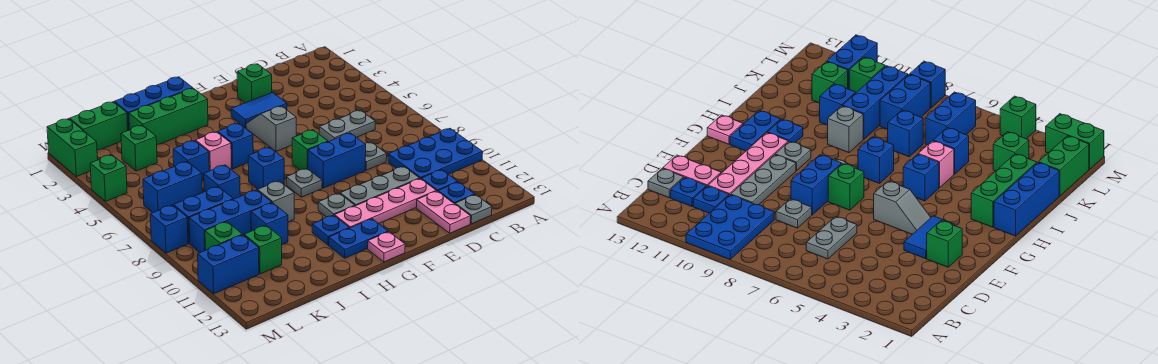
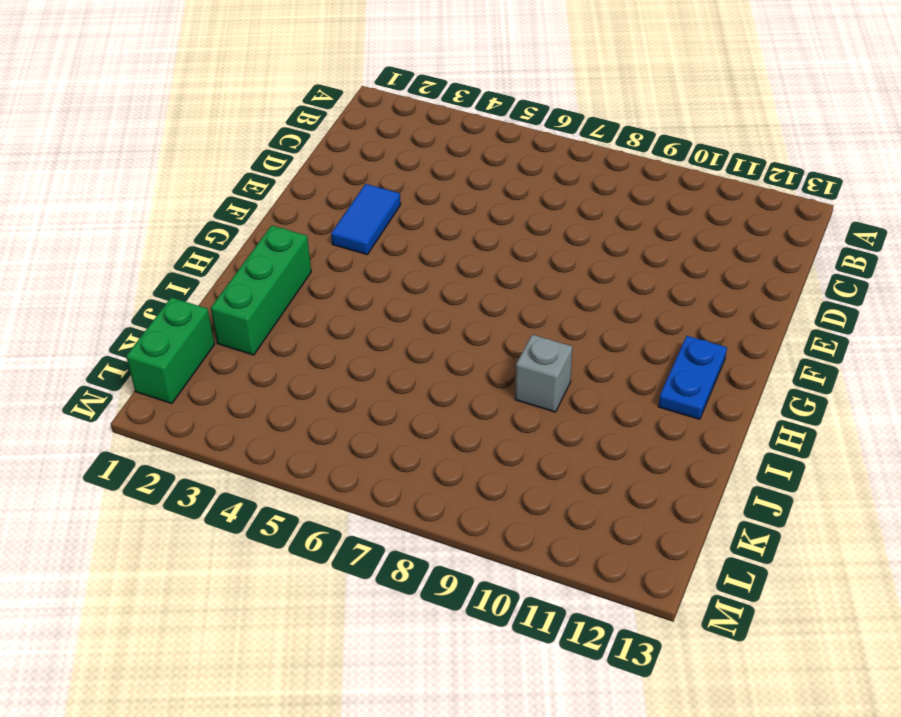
none -> blue 2x3 plate [388,128,483,179]
none -> grey 1x2 plate [319,110,375,142]
none -> blue 1x1 plate [421,170,457,191]
none -> blue 1x1 plate [438,182,475,204]

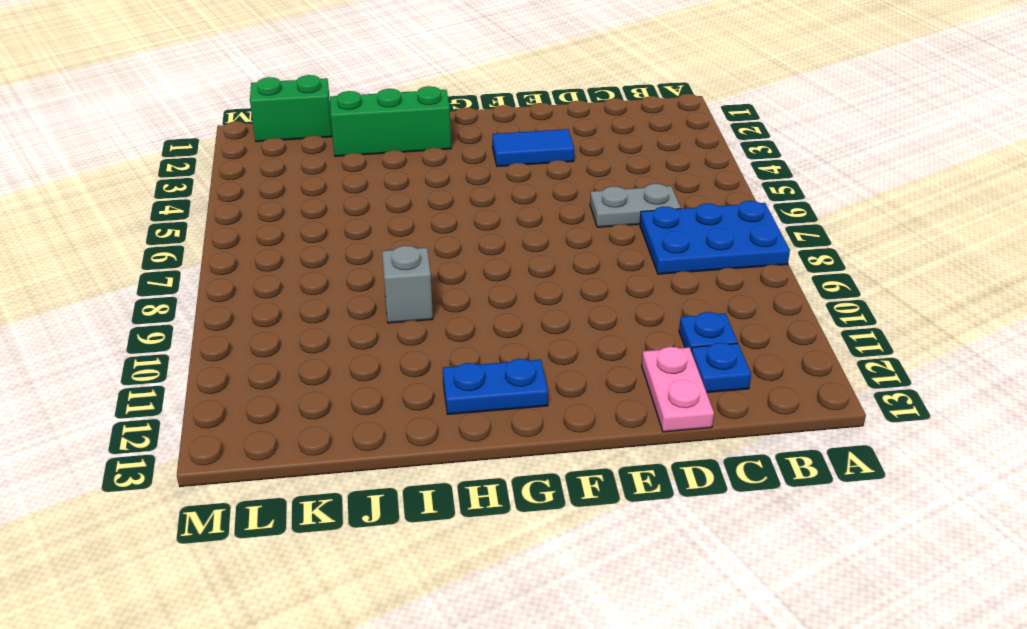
blue 2x3 plate [640,201,790,274] -> blue 2x3 plate moved to [388,128,483,179]
none -> grey 1x1 plate [455,195,492,224]
none -> grey 1x1 plate [365,142,387,170]
none -> grey 1x3 plate [340,166,420,206]
none -> pink 1x4 plate [335,179,436,228]

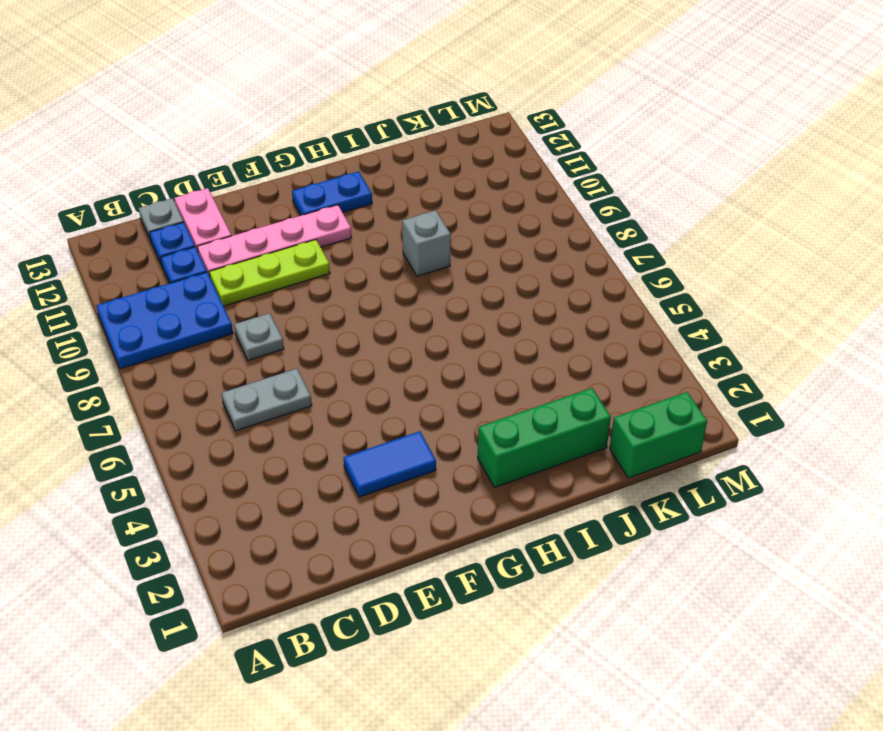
lime 1x3 plate [209,240,330,306] -> grey 1x3 plate [340,166,420,206]
none -> green 1x1 brick [237,64,272,103]
none -> blue 1x2 brick [308,133,366,188]
none -> grey 1x2 slope [246,106,296,151]
none -> green 1x1 brick [292,130,328,170]

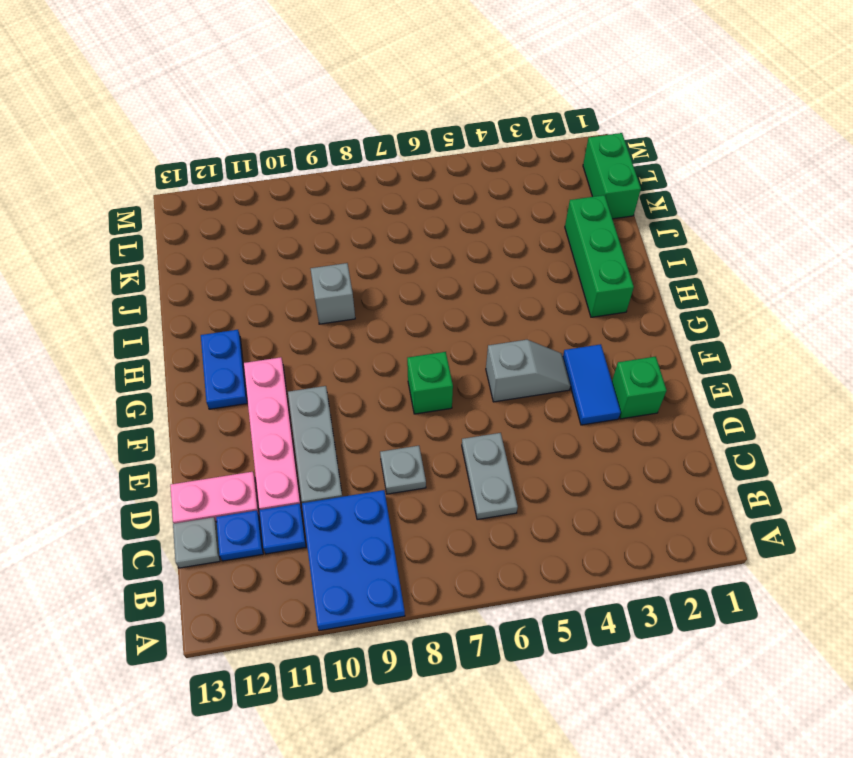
none -> blue 1x2 brick [308,133,366,188]
none -> grey 1x1 plate [286,169,322,197]
none -> grey 1x1 plate [318,193,355,217]
none -> pink 1x1 plate [368,232,405,262]

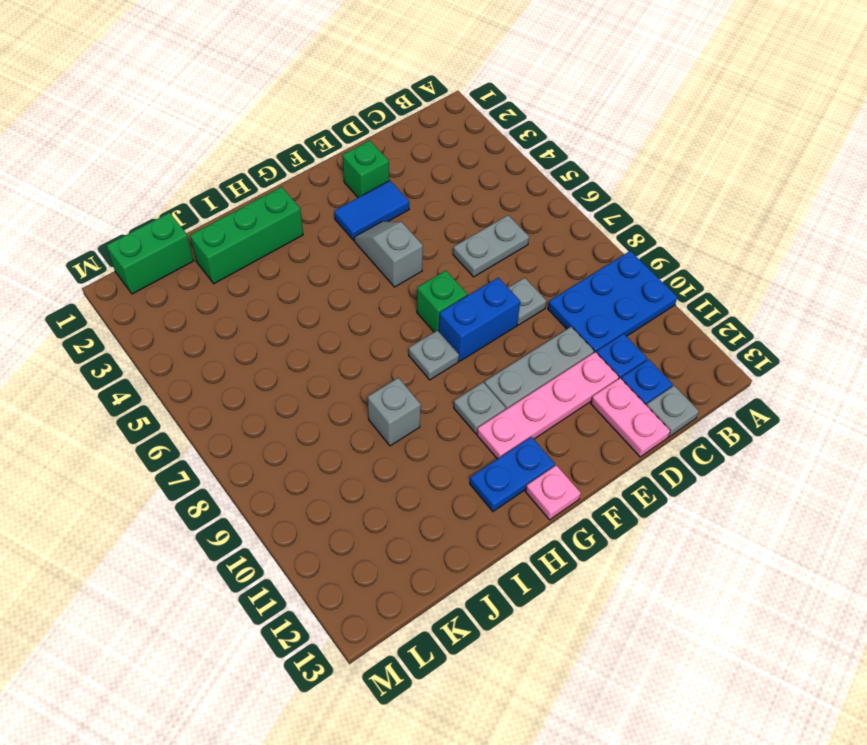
none -> blue 1x3 brick [114,77,193,130]
none -> blue 1x1 brick [218,123,253,169]
none -> blue 1x1 brick [248,147,284,189]
none -> blue 1x1 plate [312,215,349,245]

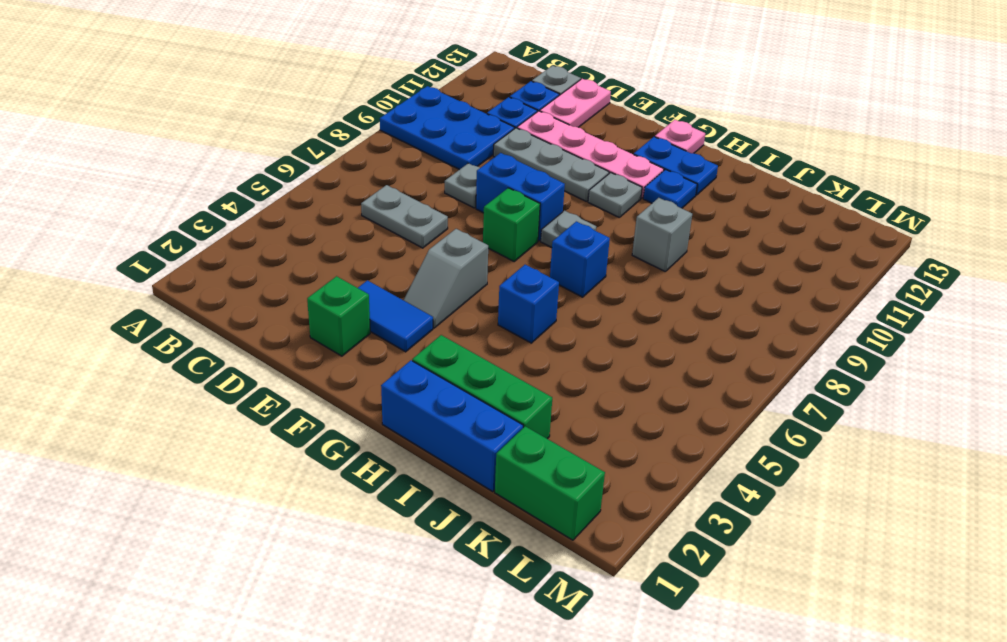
none -> pink 1x1 brick [195,132,231,171]
none -> blue 1x1 brick [173,140,209,181]
none -> blue 1x1 brick [204,165,240,199]
none -> blue 1x3 brick [189,190,272,253]

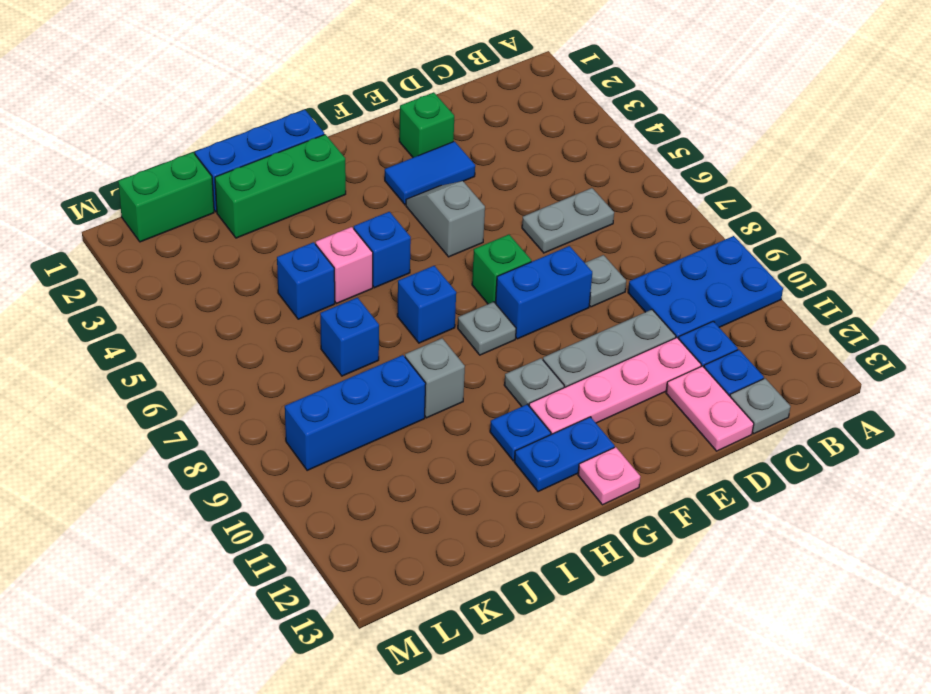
none -> blue 1x1 brick [251,203,288,244]
none -> green 1x1 brick [121,125,157,171]
none -> blue 1x2 brick [143,162,202,213]
none -> blue 1x2 brick [174,187,233,244]

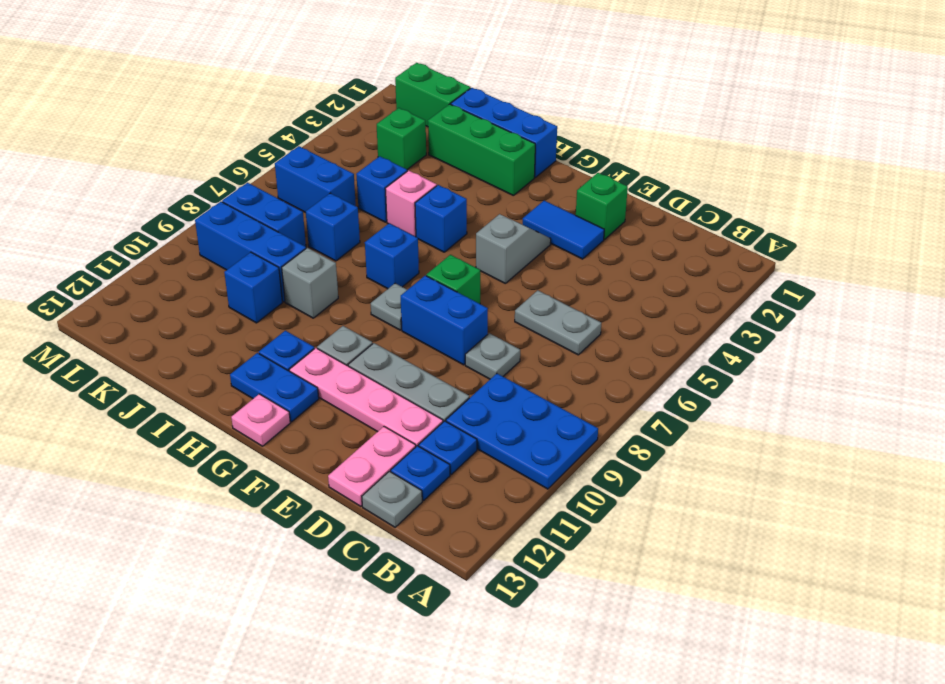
none -> green 1x1 brick [244,225,282,274]
none -> green 1x1 brick [205,222,242,250]
none -> blue 1x2 brick [198,235,259,294]
none -> green 1x2 brick [47,119,98,177]

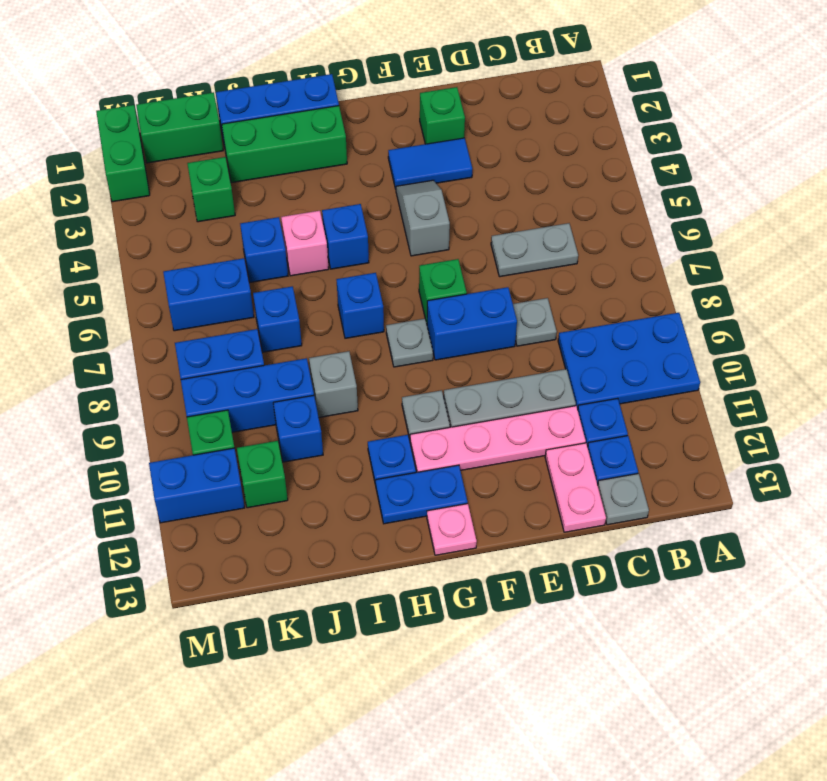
none -> green 1x1 brick [90,155,127,201]
none -> blue 1x1 brick [150,205,188,253]

